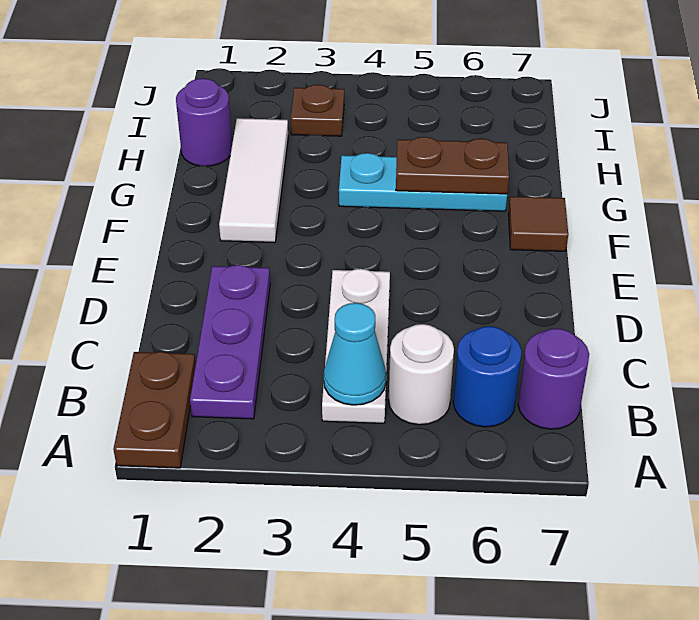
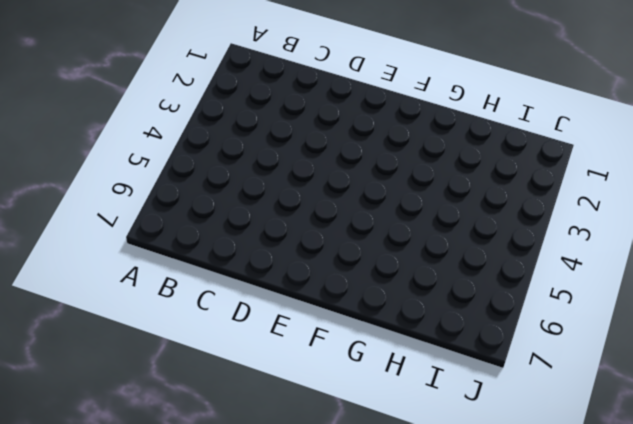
none -> brown 1x2 plate [113,352,196,468]
none -> purple 1x3 plate [190,265,270,419]
none -> white 1x3 plate [322,269,390,423]

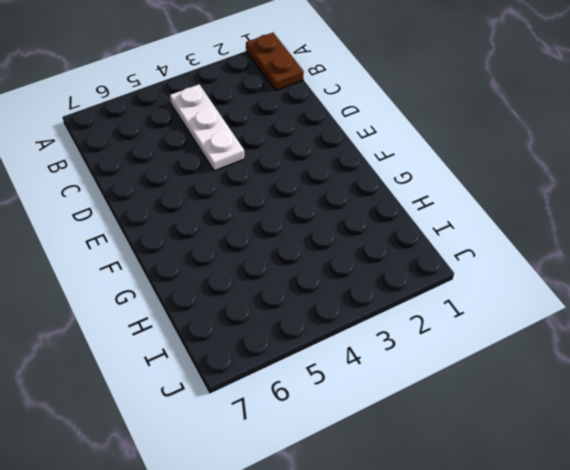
none -> purple 1x3 plate [190,265,270,419]
none -> white 1x1 round brick [389,324,454,425]
none -> blue 1x1 round brick [453,326,522,427]

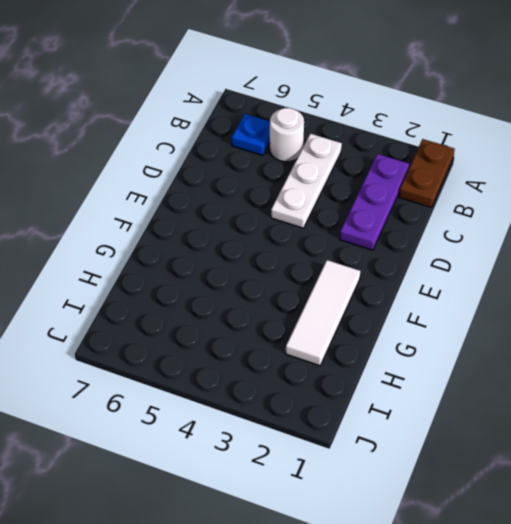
blue 1x1 plate [232,114,270,155] -> blue 1x1 round brick [453,326,522,427]
none -> purple 1x1 round brick [518,328,589,429]
none -> brown 1x1 tile [508,197,568,251]
none -> cyan 1x3 plate [339,153,507,211]

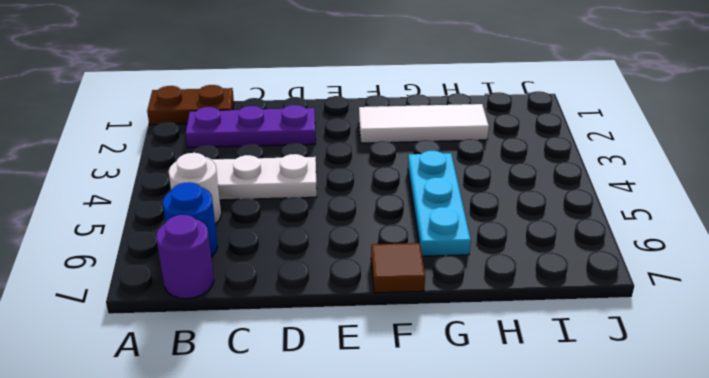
none -> purple 1x1 round brick [176,78,232,166]
none -> brown 1x1 plate [291,85,344,136]
none -> cyan 1x1 cone [324,303,386,405]

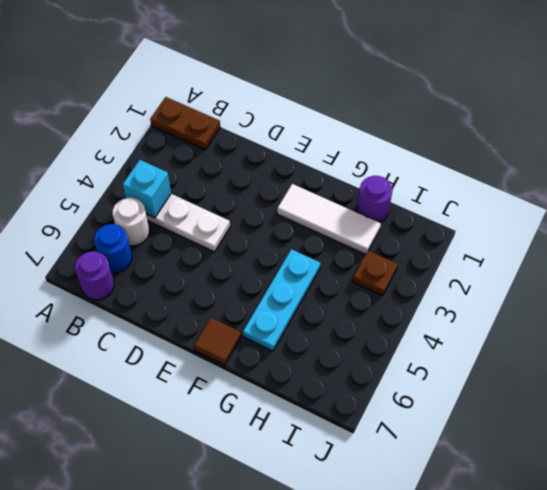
cyan 1x1 brick [123,160,171,218] -> cyan 1x1 cone [324,303,386,405]
none -> purple 1x3 plate [190,265,270,419]
none -> brown 1x2 plate [396,137,509,194]

